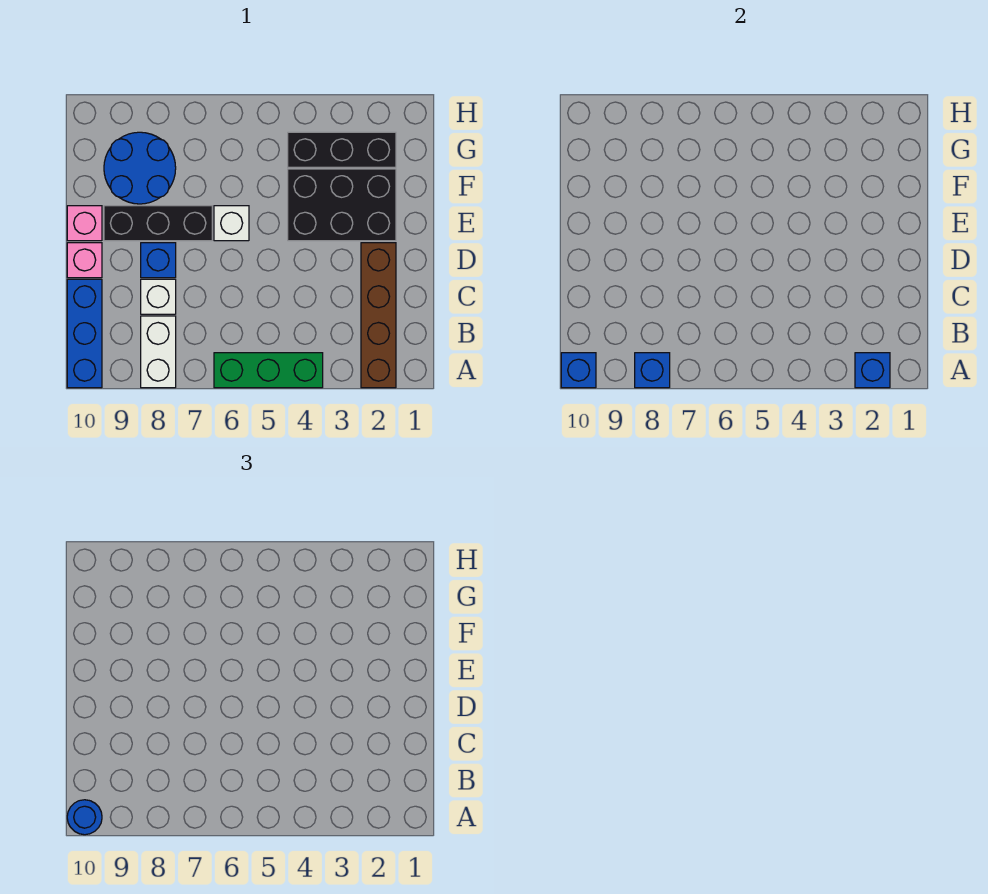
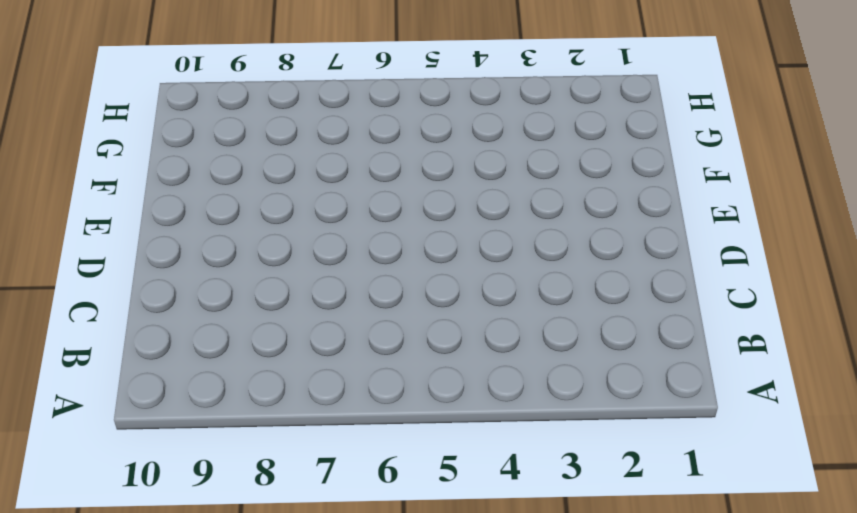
none -> brown 1x4 brick [361,243,396,388]
none -> green 1x3 brick [214,353,323,388]
none -> white 1x2 brick [141,316,176,388]

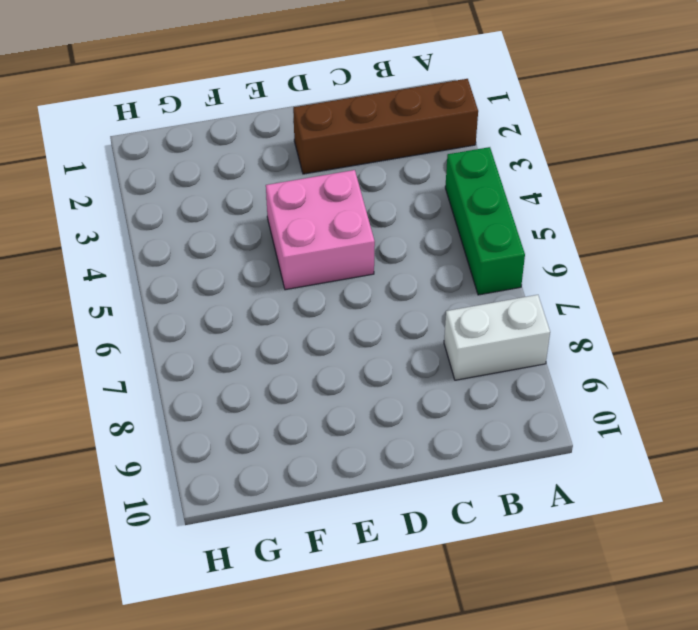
pink 2x2 brick [266,170,375,290] -> black 2x3 brick [288,169,396,241]
none -> blue 1x3 brick [67,279,102,388]
none -> white 1x1 brick [141,279,176,314]
none -> blue 1x1 brick [141,243,176,278]

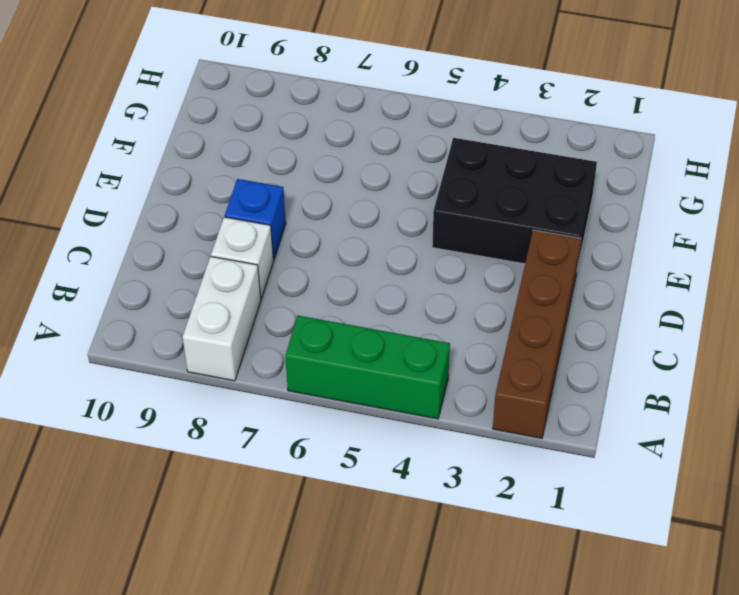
none -> blue 1x3 brick [67,279,102,388]
none -> pink 1x1 brick [67,243,102,278]
none -> white 1x1 brick [214,206,249,241]

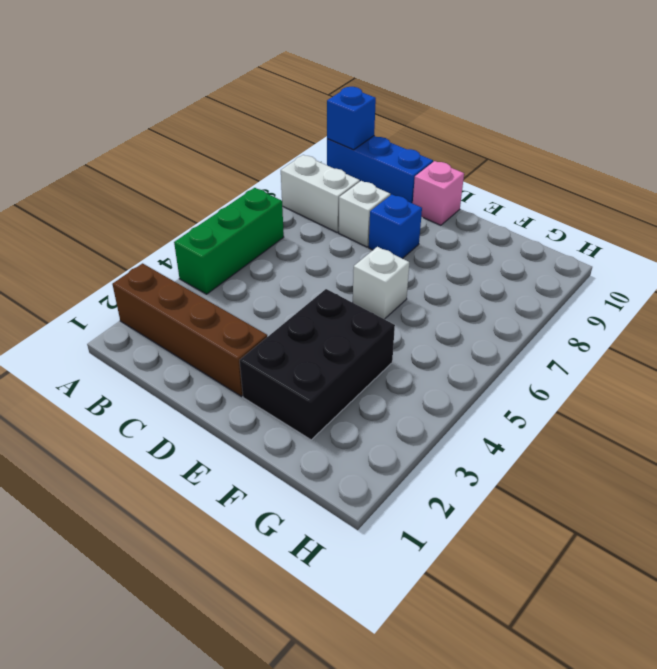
none -> black 1x3 brick [104,206,212,241]
none -> pink 1x1 brick [67,206,102,241]
none -> blue 2x2 round brick [104,132,176,204]

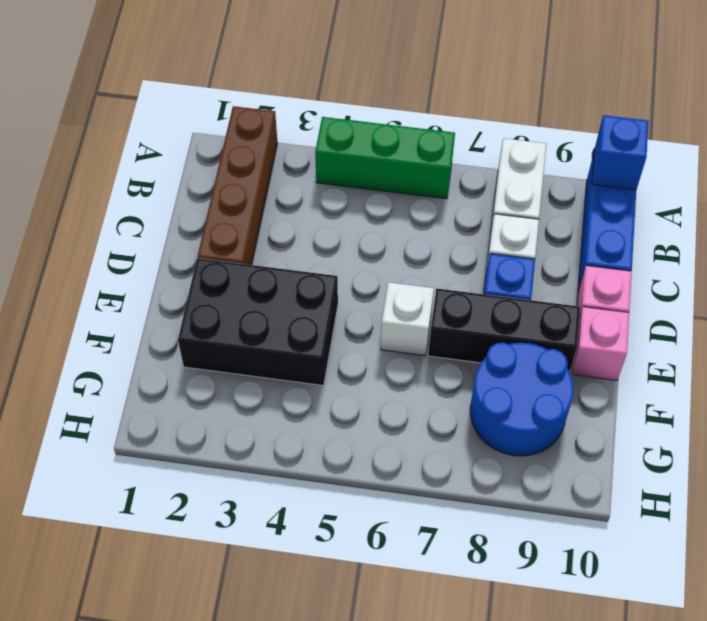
none -> black 1x3 brick [288,132,396,167]
none -> blue 1x1 brick [855,353,890,388]
none -> blue 1x1 brick [635,353,670,388]

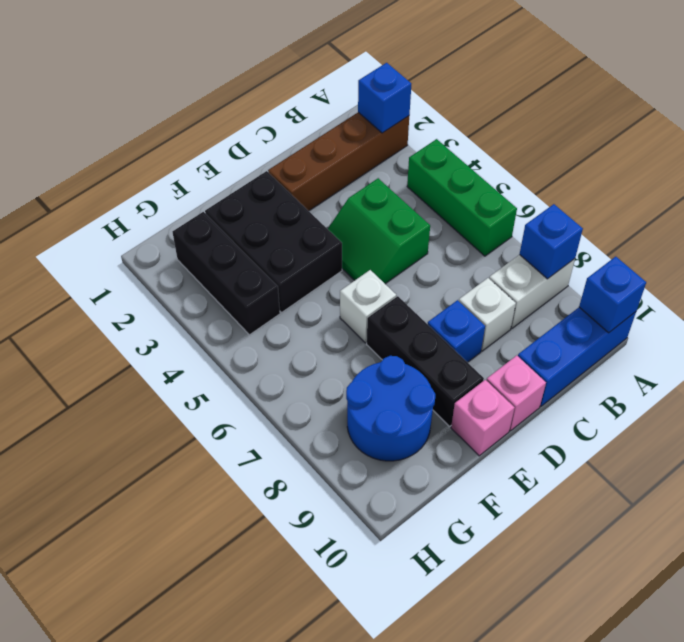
green 2x2 slope [328,178,430,284] -> none
none -> blue 1x1 round brick [67,800,102,835]

